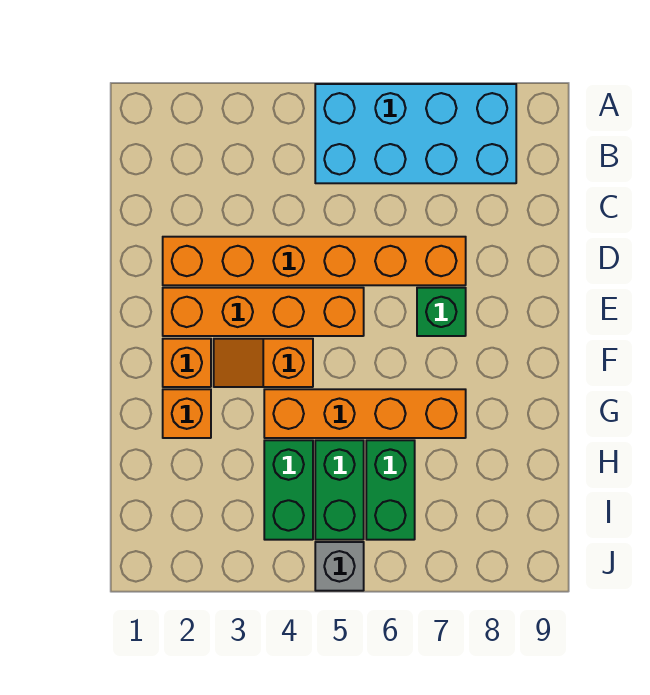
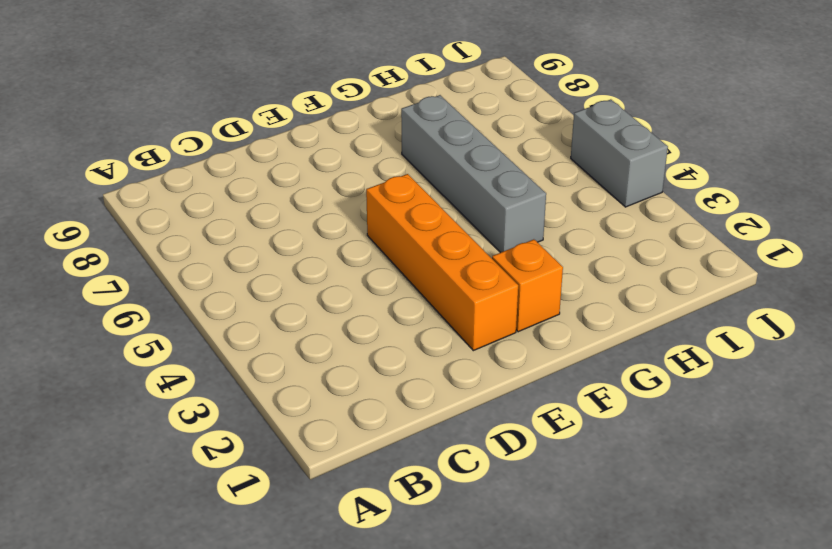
grey 1x4 brick [401,95,546,253] -> orange 1x4 brick [264,389,466,438]
grey 1x2 brick [571,99,668,207] -> grey 1x1 brick [315,542,364,591]
none -> cyan 2x4 brick [315,84,516,183]
none -> orange 1x6 brick [163,237,466,285]
none -> green 1x1 brick [417,288,466,336]

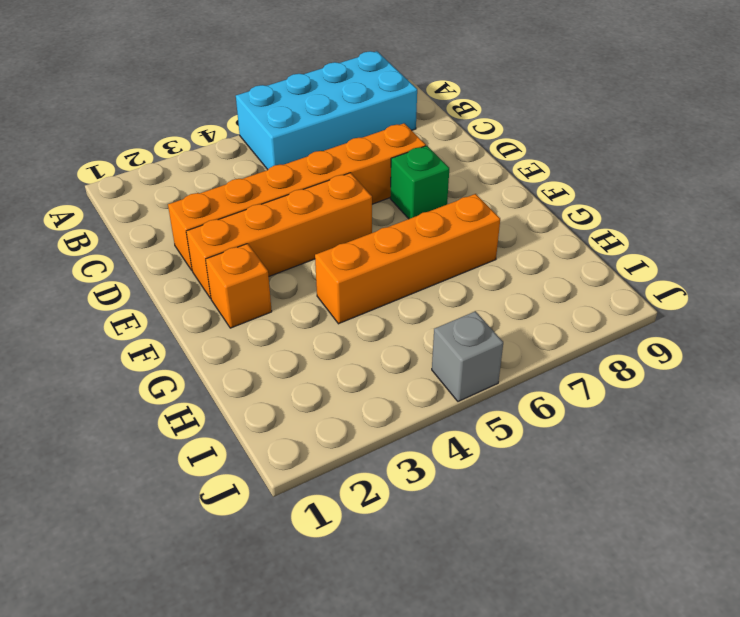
none -> orange 1x2 slope [214,339,313,387]
none -> orange 1x1 brick [163,389,211,438]
none -> green 1x2 brick [264,440,313,540]

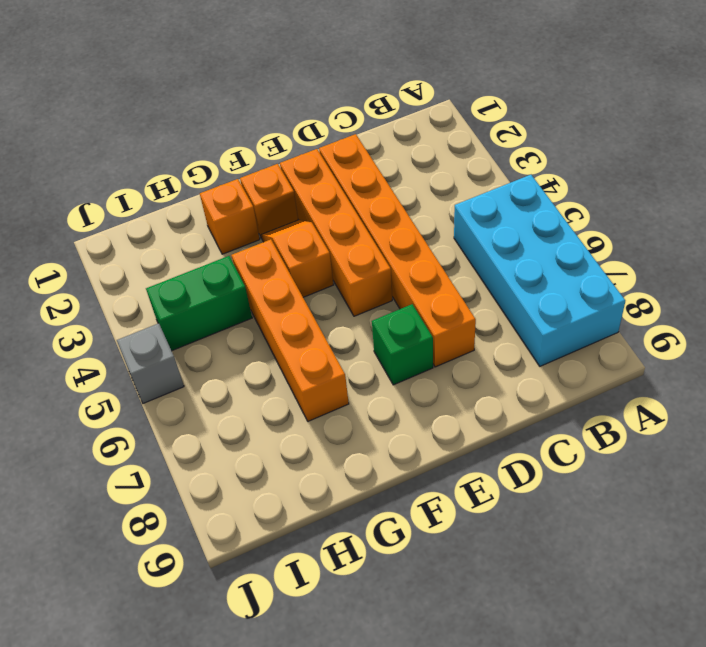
none -> green 1x2 brick [315,440,364,540]
none -> green 1x2 brick [366,440,415,540]

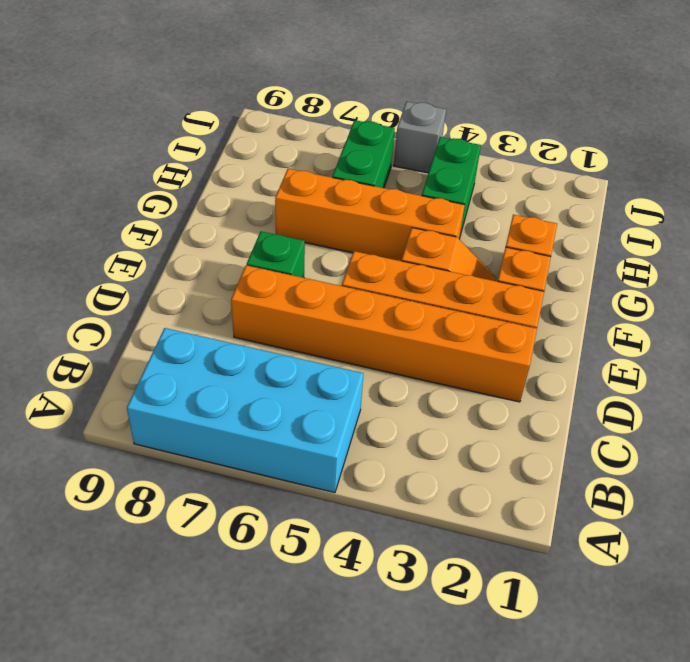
none -> green 1x2 brick [315,440,364,540]

